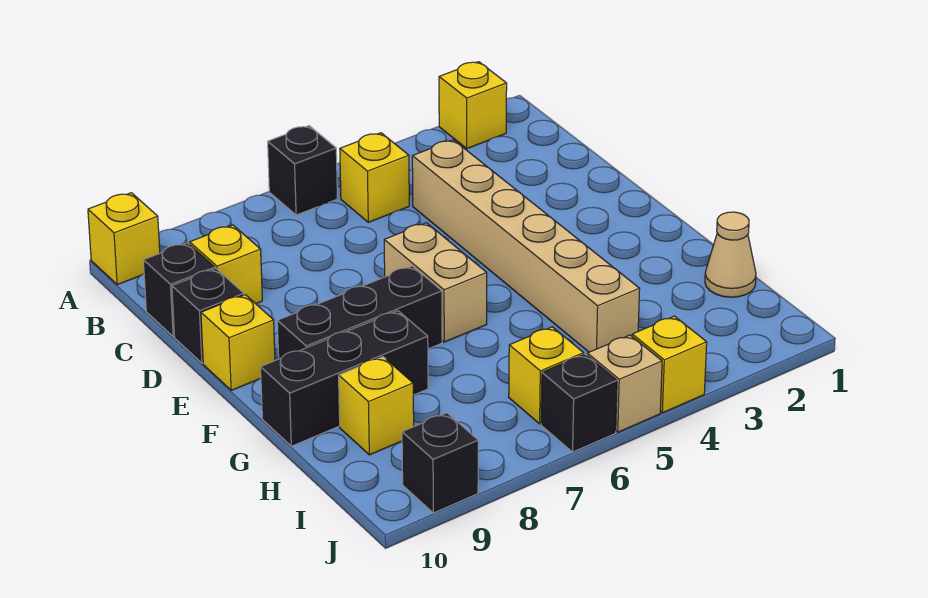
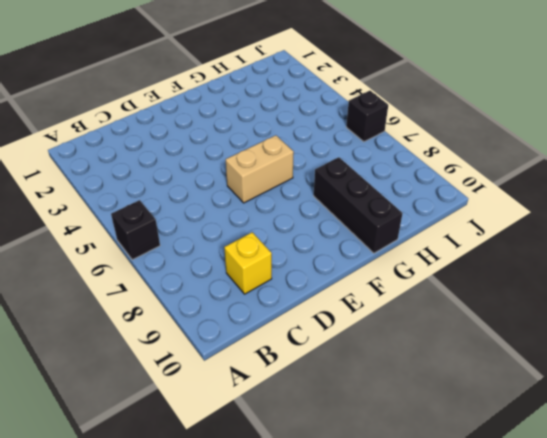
none -> yellow 1x1 brick [439,62,507,149]
none -> yellow 1x1 brick [88,193,160,285]
none -> yellow 1x1 brick [340,133,409,222]

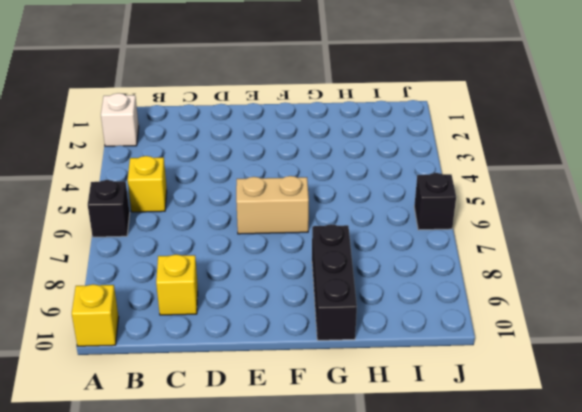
white 1x1 brick [101,93,139,146] -> yellow 1x1 brick [439,62,507,149]
none -> tan 1x6 brick [412,140,640,352]
none -> black 1x1 brick [143,243,215,337]
none -> black 1x1 brick [172,269,244,363]

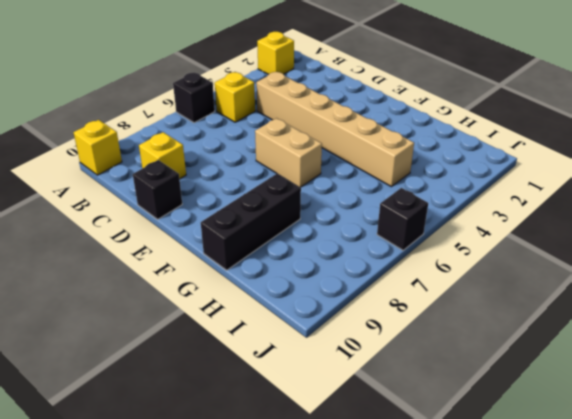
none -> black 1x1 brick [143,243,215,337]
none -> yellow 1x1 brick [201,295,275,390]
none -> black 1x3 brick [277,266,442,359]

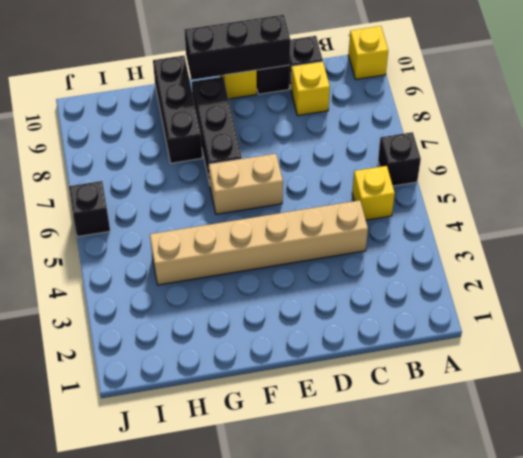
black 1x3 brick [184,15,290,80] -> none
none -> yellow 1x1 brick [439,62,507,149]
none -> tan 1x1 cone [705,212,756,297]
none -> yellow 1x1 brick [339,357,414,455]

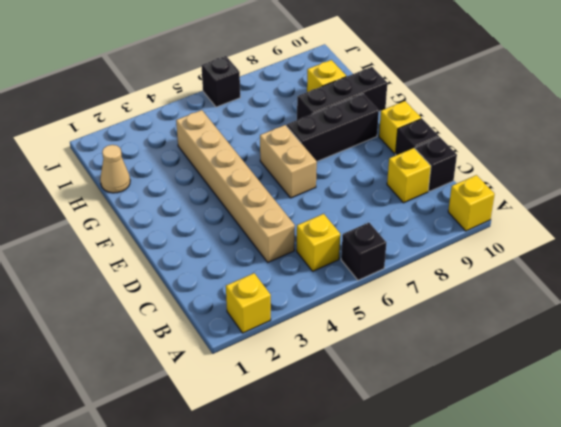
none -> yellow 1x1 brick [509,327,584,424]
none -> yellow 1x1 brick [632,316,707,413]
none -> tan 1x1 brick [587,335,662,432]

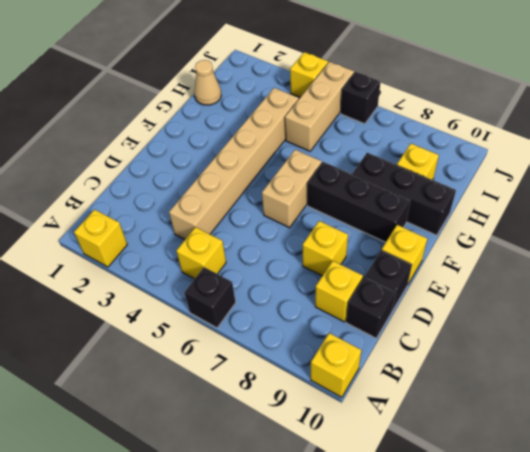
yellow 1x1 brick [303,221,348,276] -> yellow 1x1 brick moved to [509,327,584,424]
tan 1x3 brick [285,62,354,151] -> tan 1x1 brick [587,335,662,432]
none -> black 1x1 brick [402,413,478,513]

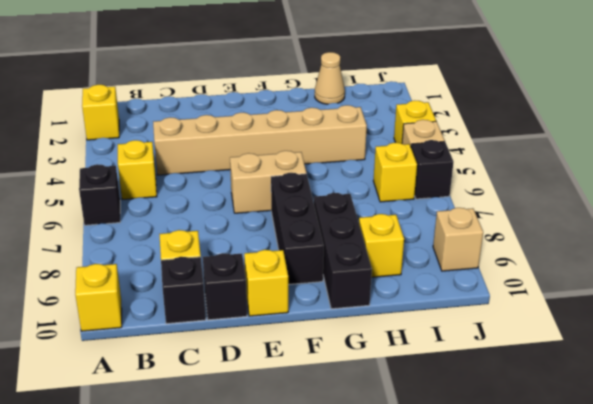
tan 1x1 brick [433,208,483,271] -> black 1x1 brick [402,413,478,513]

